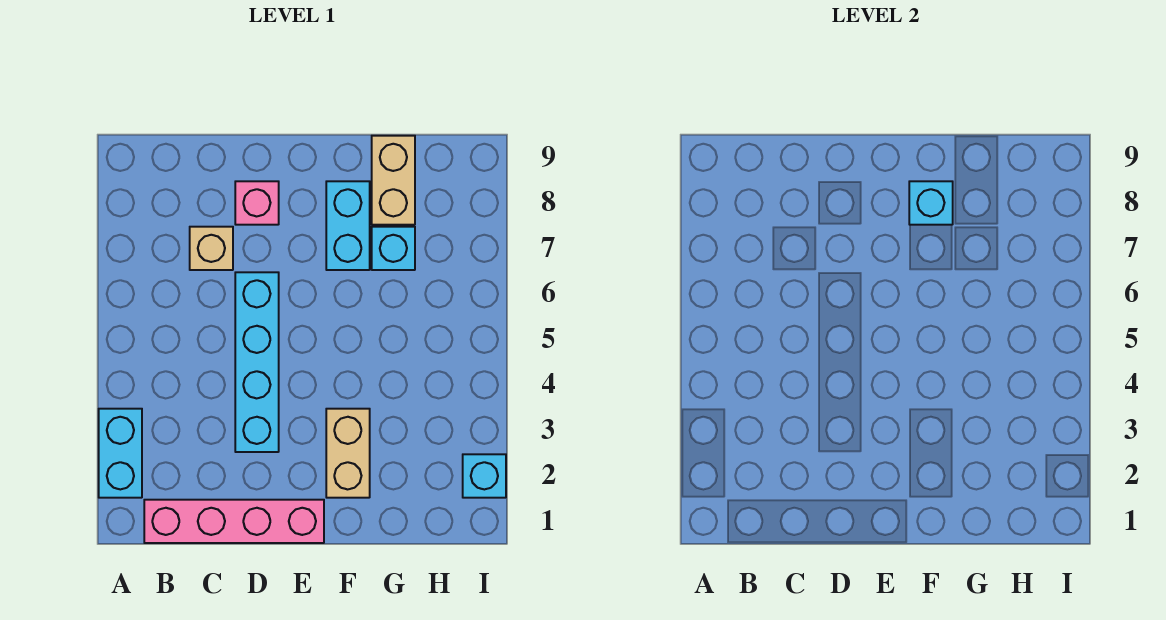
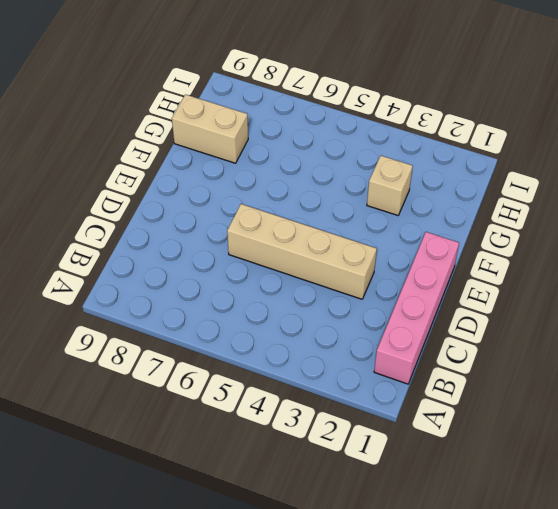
tan 1x4 brick [227,204,377,299] -> cyan 1x4 brick [235,272,279,452]
tan 1x1 brick [367,156,413,215] -> tan 1x1 brick moved to [190,227,233,270]
none -> cyan 1x2 brick [99,409,142,498]
none -> pink 1x1 brick [235,181,279,225]

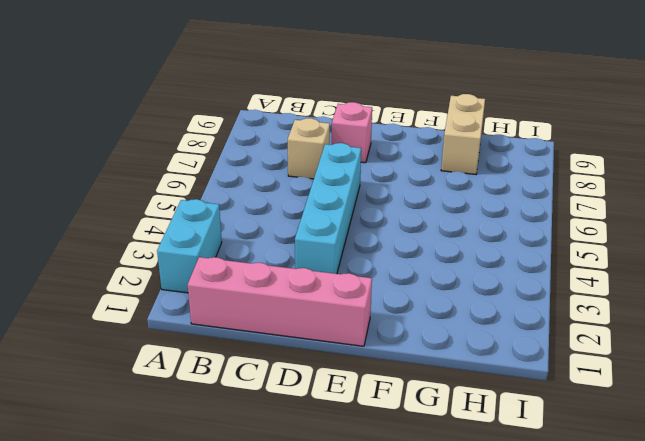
none -> tan 1x2 brick [326,409,370,498]
none -> cyan 1x2 brick [326,181,370,270]

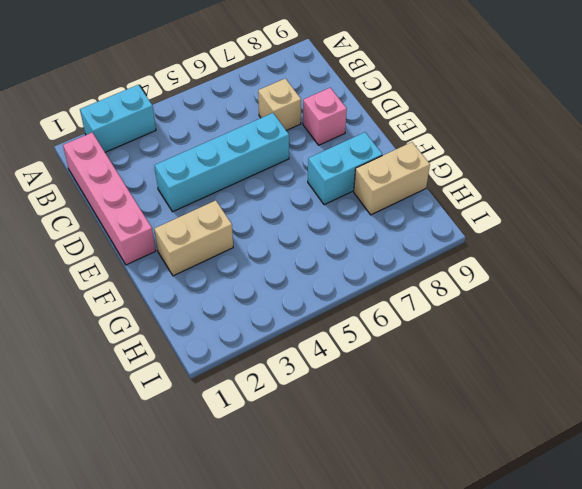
none -> cyan 1x1 brick [372,227,415,270]
none -> cyan 1x1 brick [463,454,506,498]

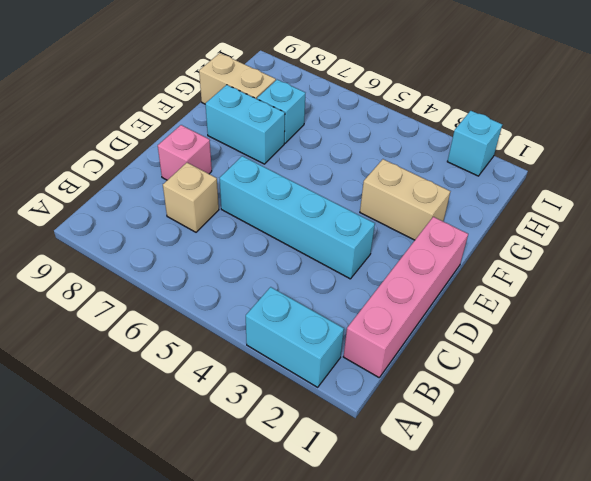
none -> cyan 1x1 brick [909,181,953,225]

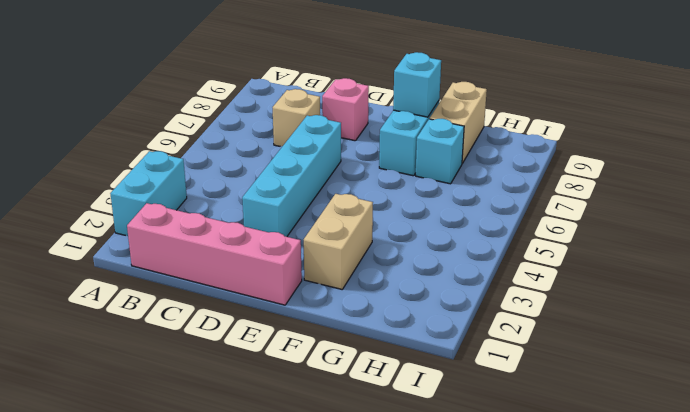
none -> cyan 1x1 brick [463,454,506,498]

